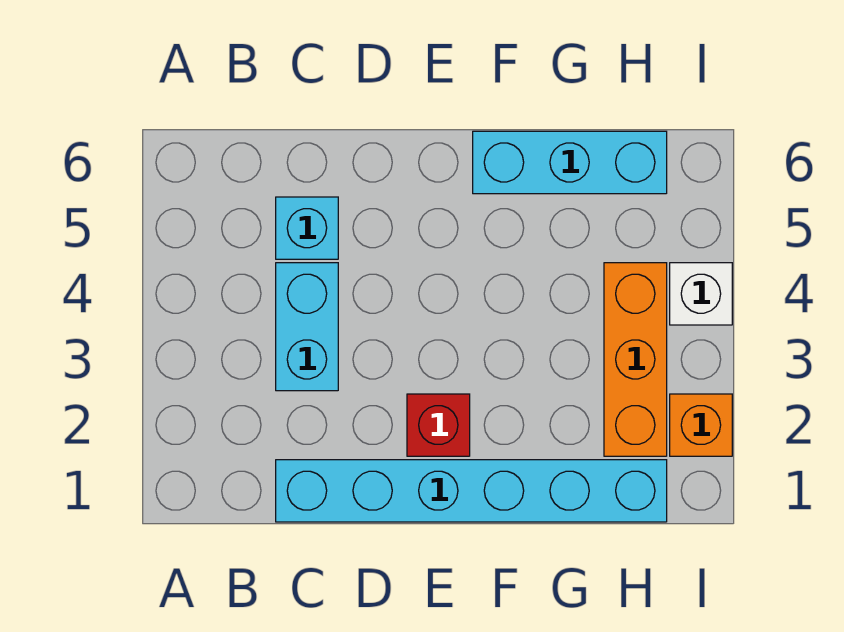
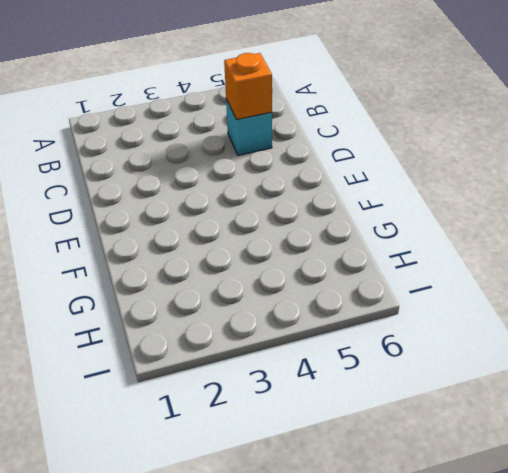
orange 1x1 brick [224,53,272,120] -> orange 1x1 brick moved to [670,394,732,456]
none -> cyan 1x6 brick [276,460,667,522]
none -> cyan 1x2 brick [276,263,338,391]

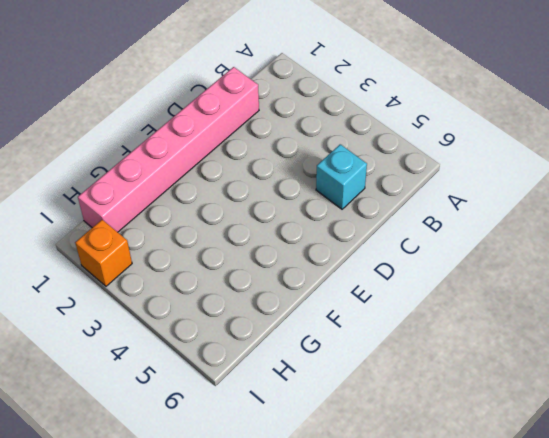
pink 1x6 brick [78,67,259,232] -> cyan 1x6 brick [276,460,667,522]
none -> cyan 1x2 brick [276,263,338,391]
none -> red 1x1 brick [407,394,470,456]

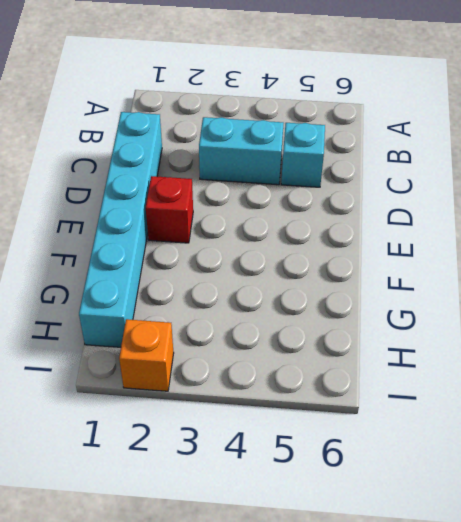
none -> cyan 1x3 brick [473,131,667,194]
none -> orange 1x3 brick [604,263,667,456]

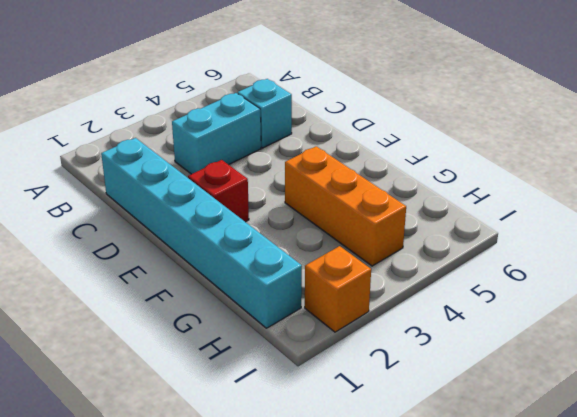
orange 1x3 brick [285,146,406,266] -> orange 1x3 brick turned to [604,263,667,456]
none -> cyan 1x3 brick [473,131,667,194]
none -> white 1x1 brick [670,263,732,325]

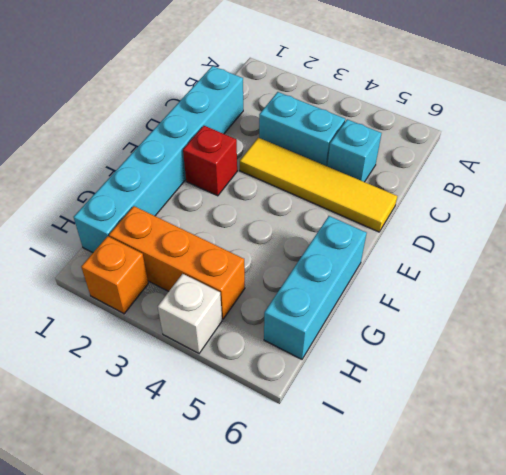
yellow 1x4 tile [240,138,397,232] -> none

